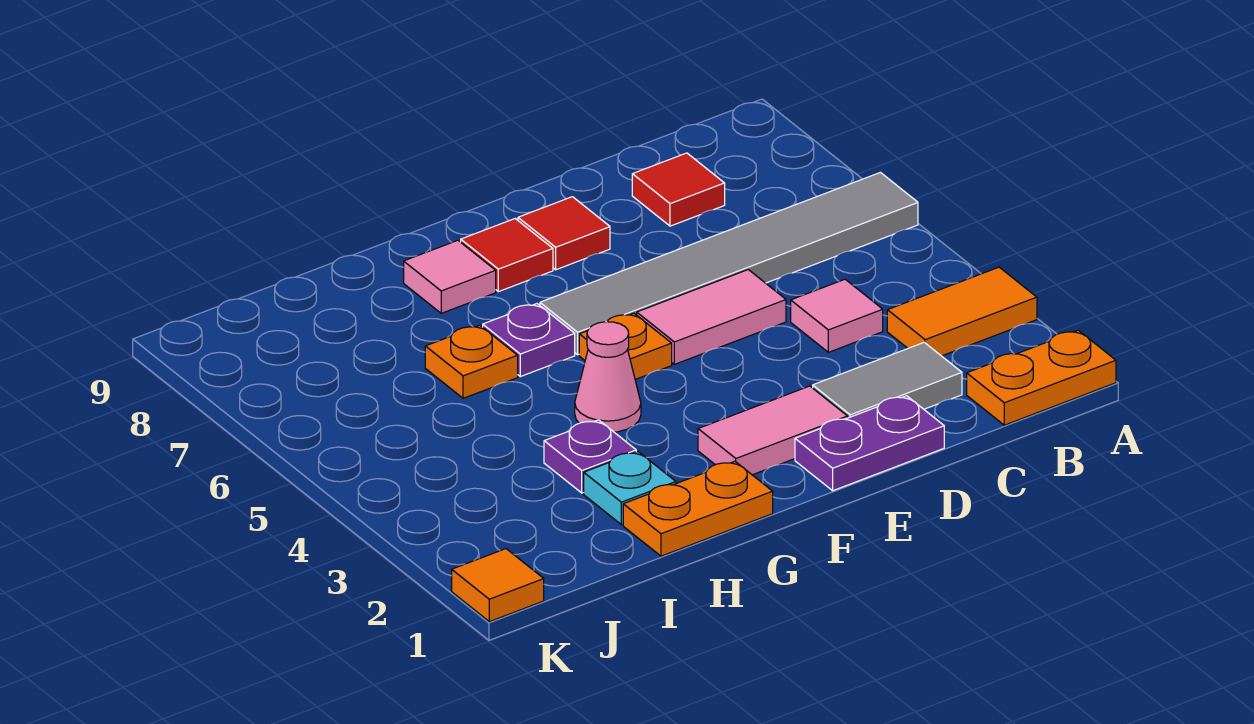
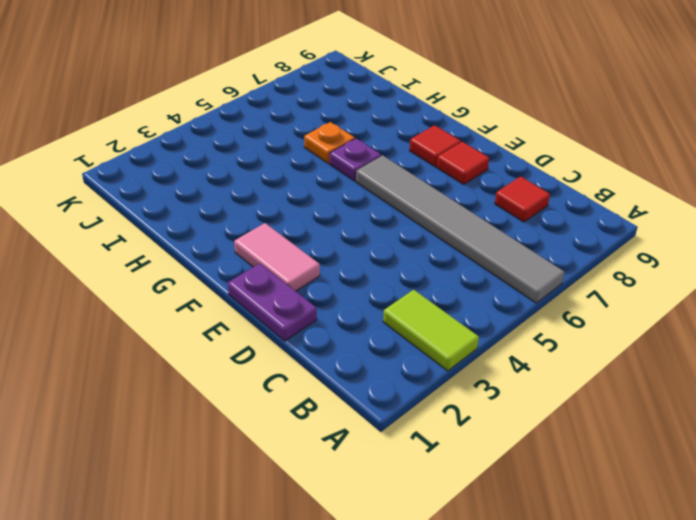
lime 1x2 tile [383,290,479,371] -> orange 1x2 tile [887,267,1037,356]
none -> orange 1x2 plate [967,330,1116,425]
none -> grey 1x2 tile [813,342,962,418]
none -> pink 1x1 tile [791,279,883,352]

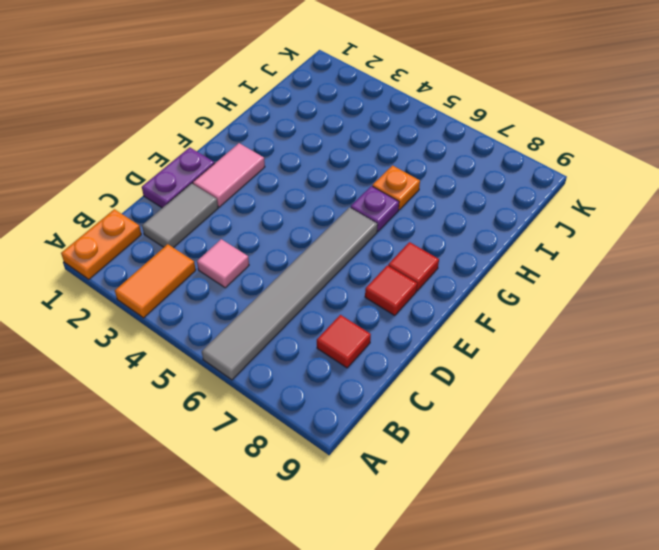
none -> pink 1x2 tile [637,270,786,364]
none -> orange 1x1 plate [579,313,672,379]
none -> orange 1x2 plate [623,461,773,556]

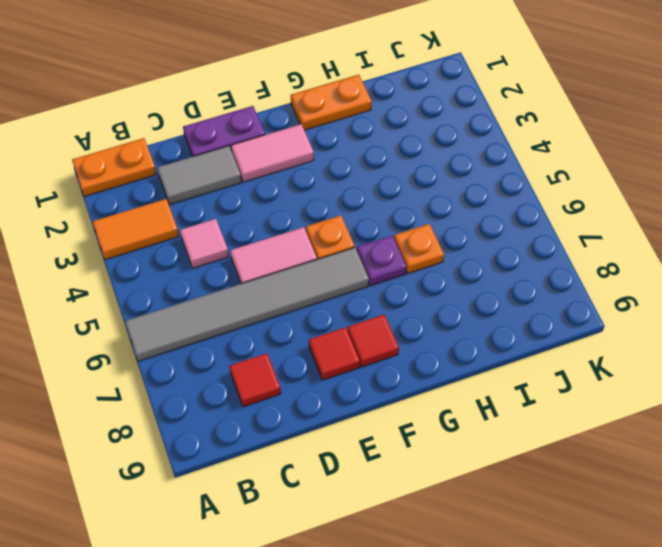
none -> pink 1x1 cone [575,321,641,432]
none -> pink 1x1 tile [404,240,496,313]
none -> cyan 1x1 plate [584,452,676,525]

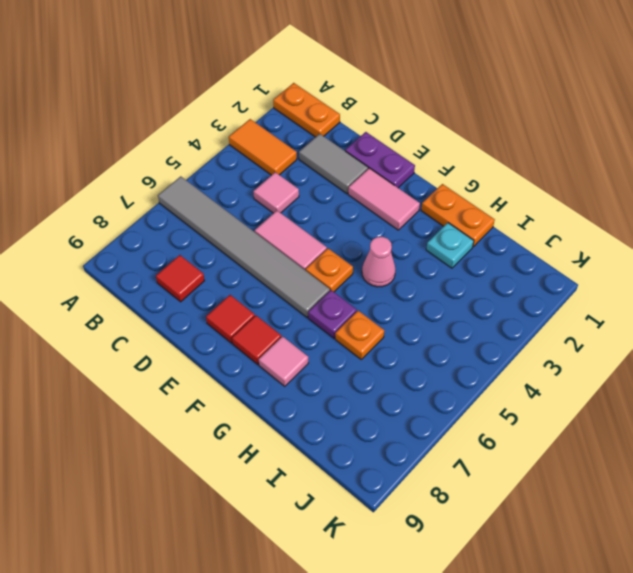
none -> purple 1x1 plate [544,420,636,493]
none -> orange 1x1 tile [452,549,544,622]

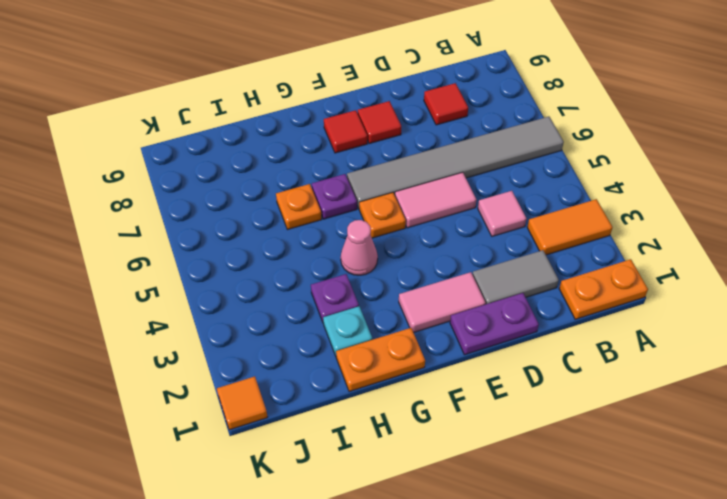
none -> pink 1x1 tile [404,240,496,313]

